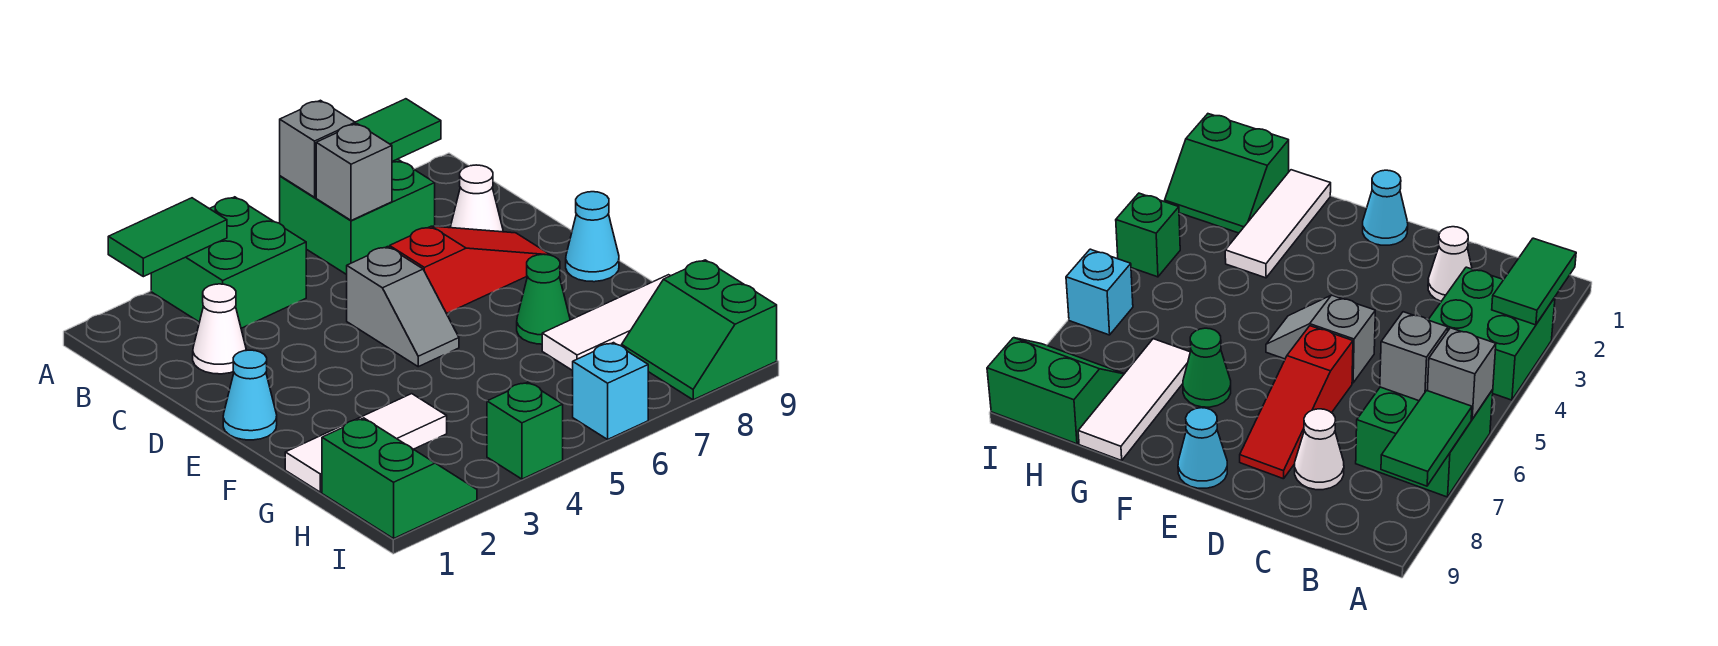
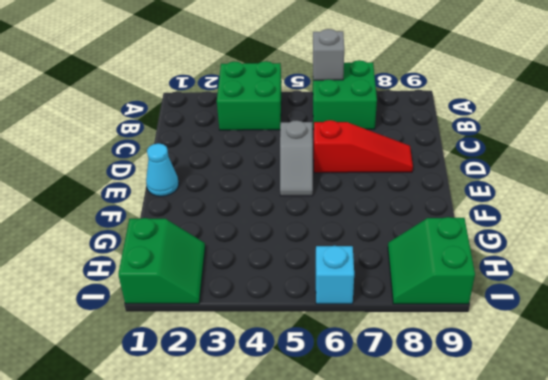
none -> white 1x1 cone [193,284,246,374]
none -> white 1x1 cone [450,165,503,232]
none -> cyan 1x1 cone [566,192,619,282]

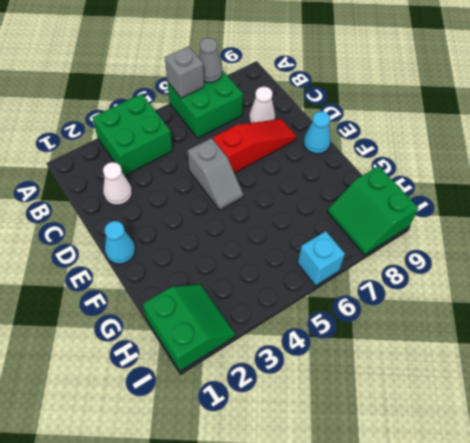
grey 1x1 cone [199,38,222,83] -> green 1x2 tile [355,99,441,161]
none -> green 1x1 cone [517,254,570,344]
none -> white 1x3 tile [285,394,447,492]
none -> white 1x3 tile [542,275,670,371]

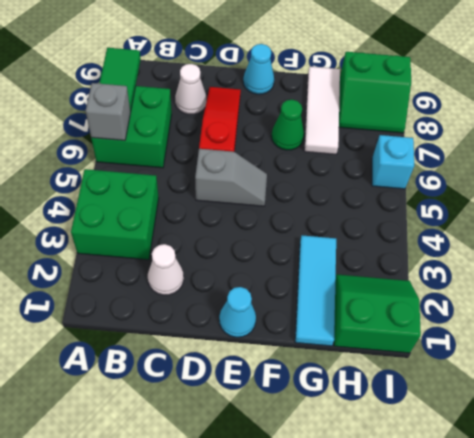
cyan 1x3 tile [295,235,336,346] -> white 1x3 tile [285,394,447,492]
none -> green 1x1 brick [487,382,563,479]
none -> green 1x2 tile [108,198,227,277]
none -> grey 1x1 brick [316,124,392,221]

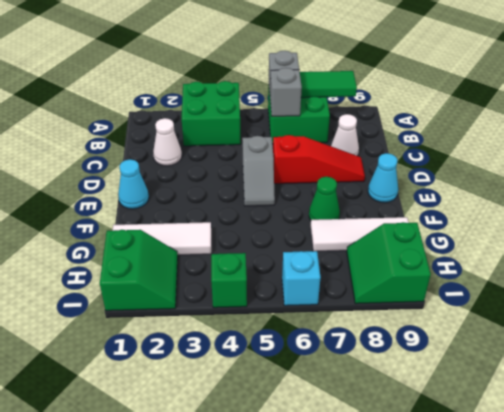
none -> green 1x2 tile [108,198,227,277]

